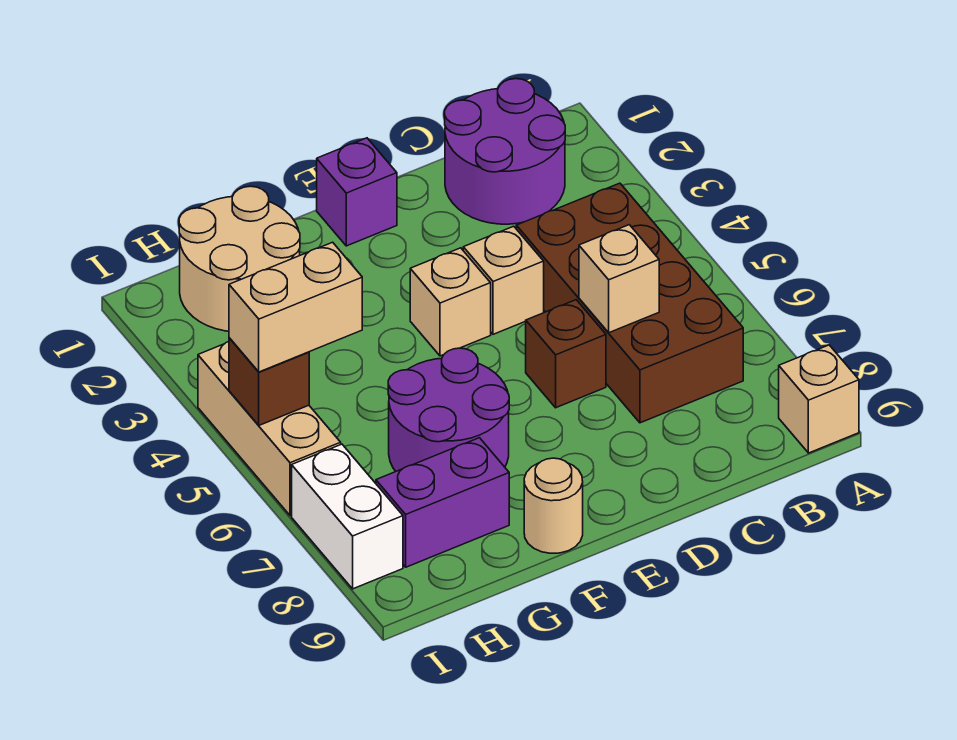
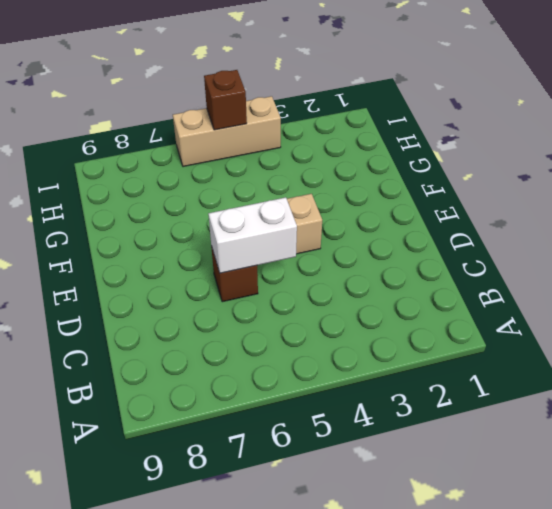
white 1x2 brick [208,197,297,273] -> white 1x2 brick moved to [292,444,403,589]
none -> tan 1x1 brick [779,345,859,453]
none -> purple 2x2 round brick [445,79,565,224]
none -> brown 2x4 brick [516,183,743,423]

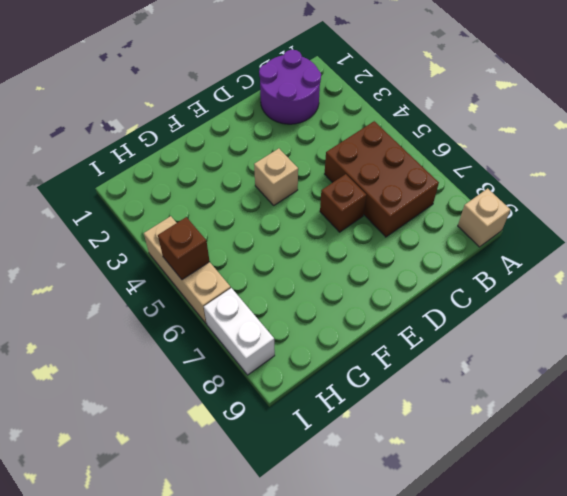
brown 2x3 brick [325,121,439,237] -> brown 2x4 brick [516,183,743,423]
none -> tan 1x1 brick [463,226,544,334]
none -> purple 1x1 brick [317,138,397,246]
none -> purple 2x2 round brick [388,348,509,471]

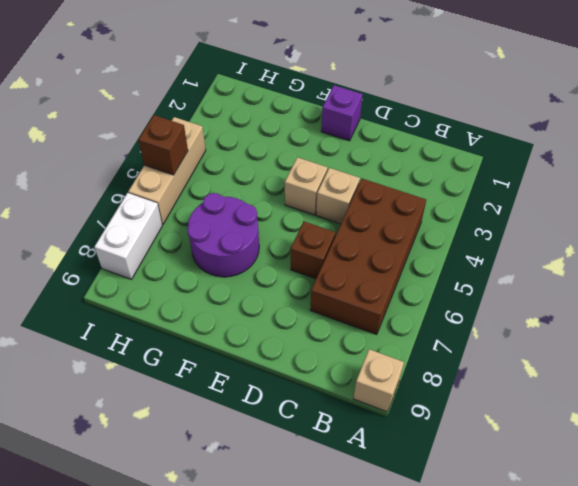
none -> purple 2x2 round brick [445,79,565,224]
none -> tan 1x1 round brick [524,458,583,553]
none -> tan 2x2 round brick [179,186,300,331]

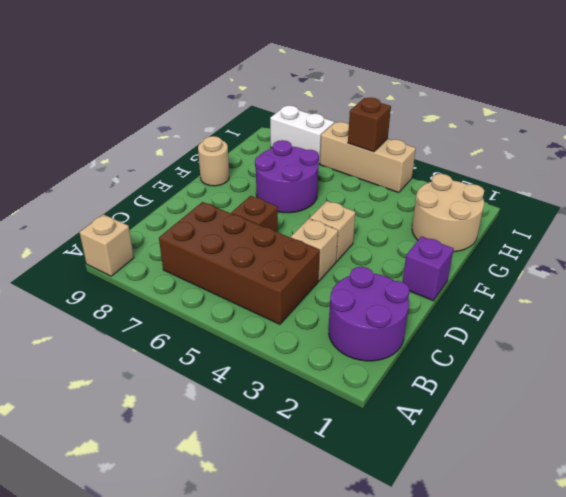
none -> purple 1x2 brick [376,438,509,567]
none -> tan 1x1 brick [579,225,659,333]
none -> tan 1x2 brick [229,242,362,372]

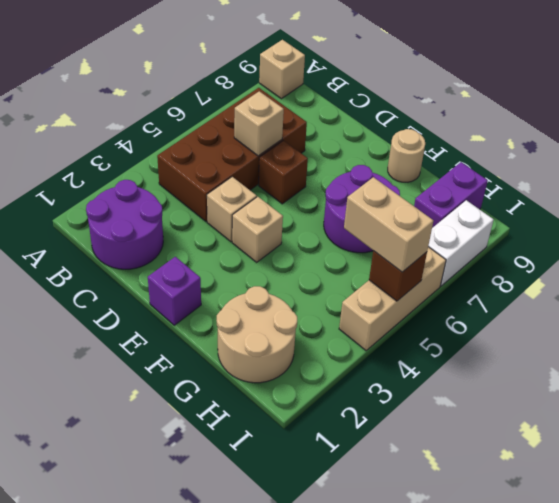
purple 1x2 brick [414,162,488,228] -> purple 1x2 brick turned to [376,438,509,567]

